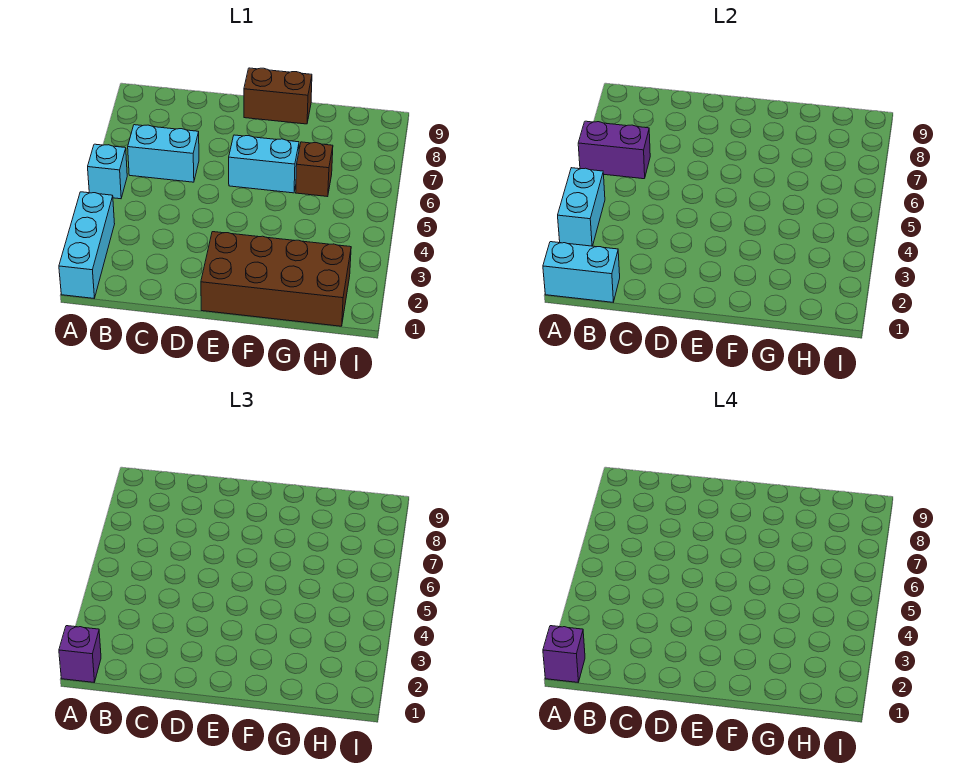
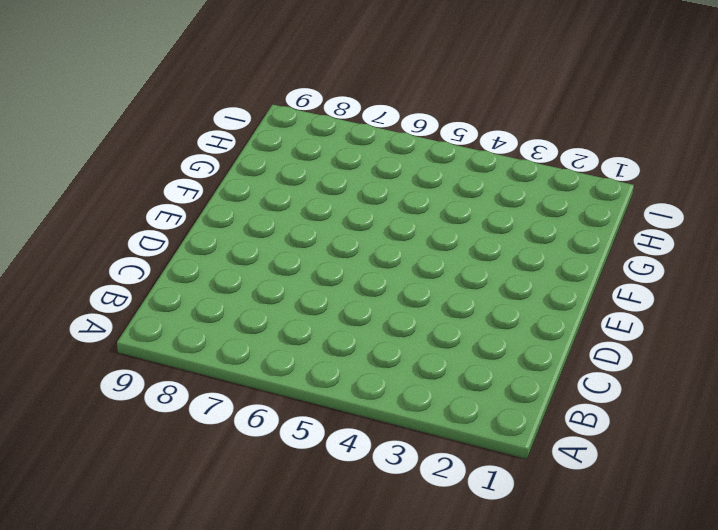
none -> cyan 1x3 brick [59,192,115,298]
none -> cyan 1x1 brick [88,144,127,199]
none -> cyan 1x2 brick [128,125,199,182]

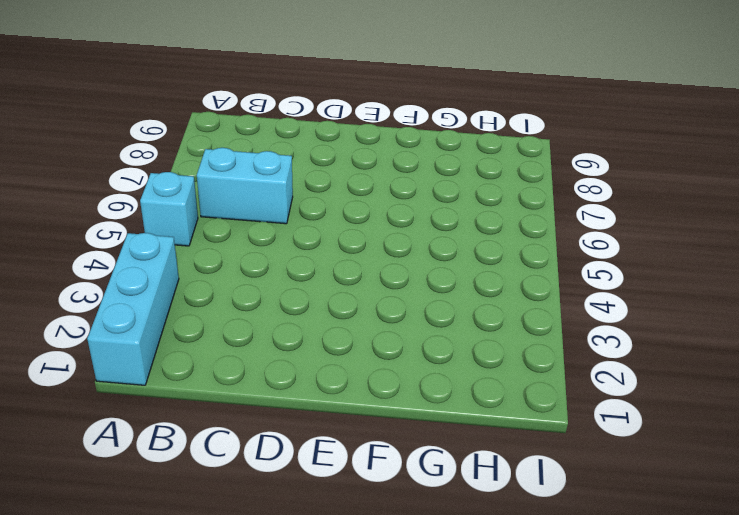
none -> brown 2x4 brick [201,232,351,326]
none -> cyan 1x2 brick [229,135,299,193]
none -> brown 1x2 brick [244,68,312,124]

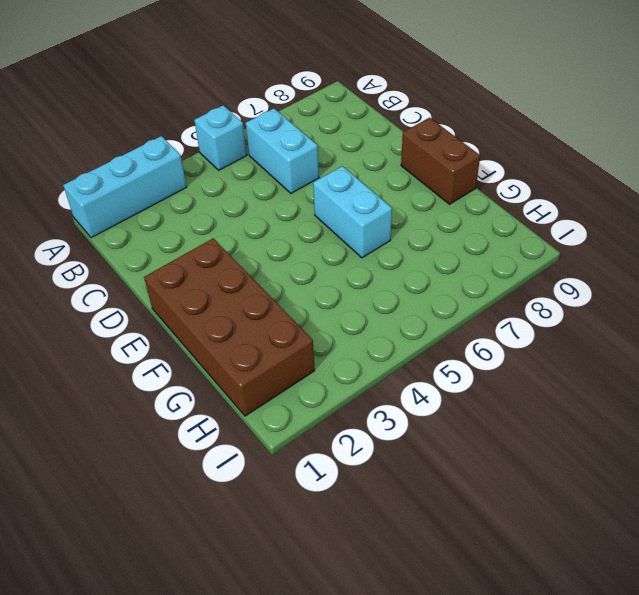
none -> brown 1x1 brick [296,142,333,197]
none -> cyan 1x2 brick [543,242,620,302]
none -> cyan 1x2 brick [558,168,605,246]

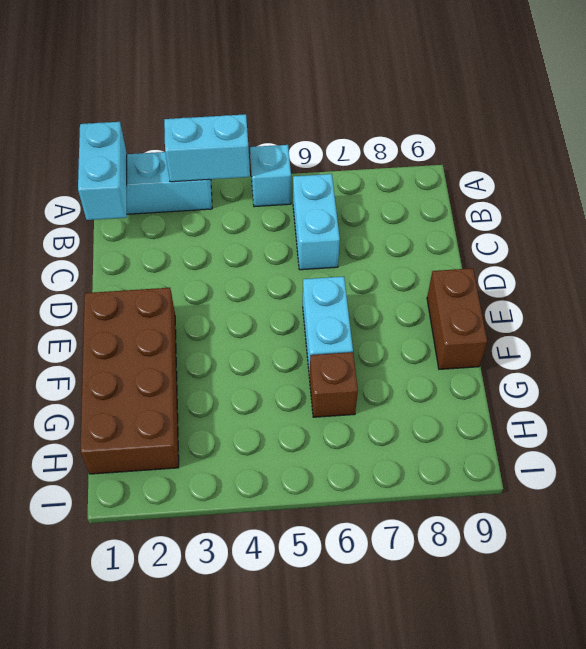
none -> purple 1x2 brick [578,121,650,179]
none -> purple 1x1 brick [59,626,101,682]
none -> purple 1x1 brick [543,626,585,682]

